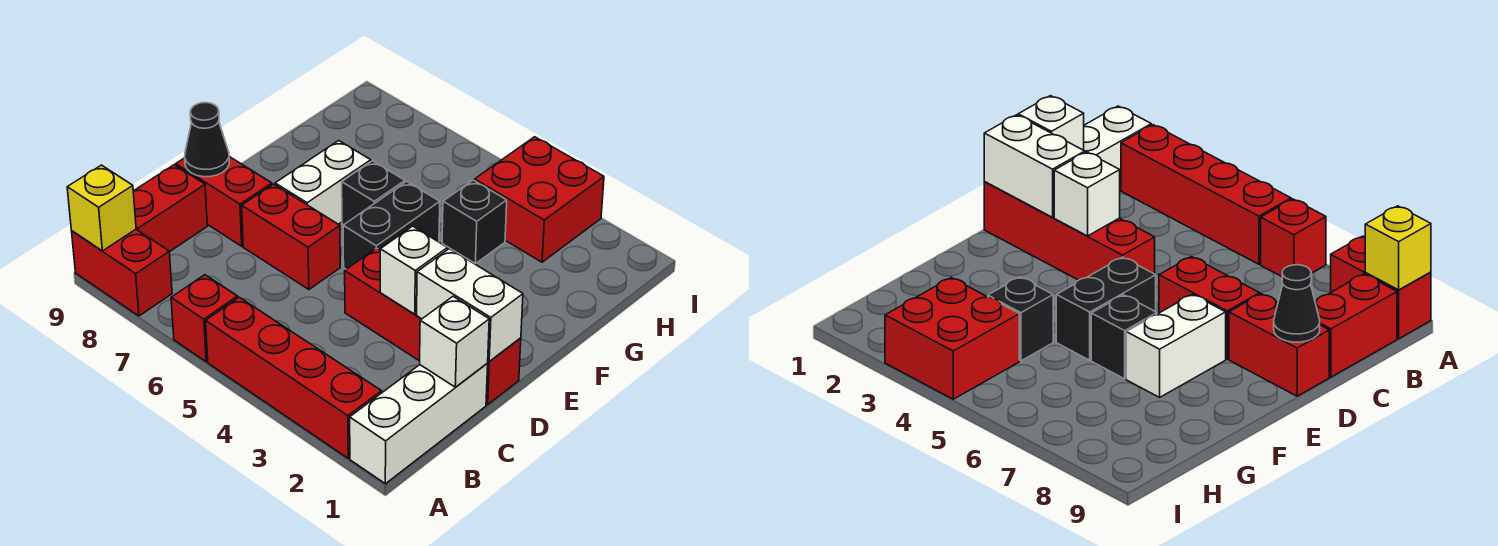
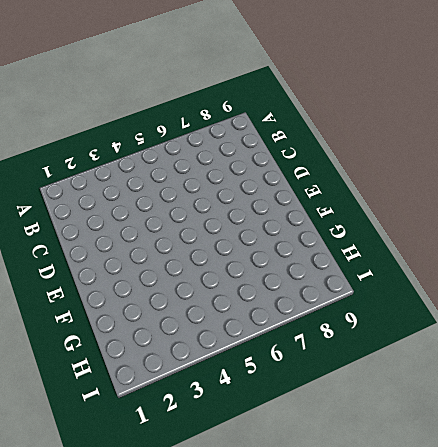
none -> white 1x3 brick [350,364,488,484]
none -> red 1x4 brick [206,297,381,458]
none -> red 1x1 brick [171,275,238,362]

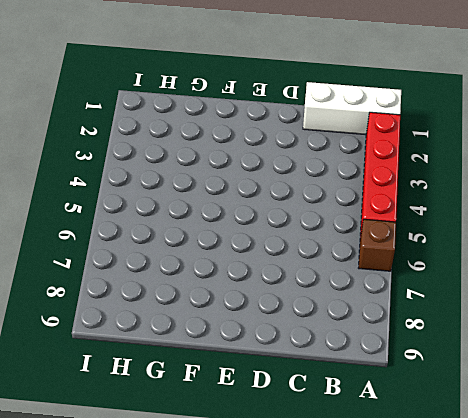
brown 1x1 brick [359,219,396,271] -> red 1x1 brick [171,275,238,362]
none -> red 1x2 brick [72,229,172,316]
none -> red 1x2 brick [133,165,207,252]
none -> red 1x4 brick [345,248,521,405]

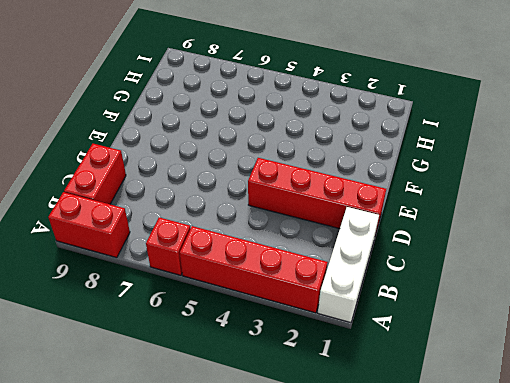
none -> red 1x2 brick [242,184,340,290]
none -> red 1x2 brick [176,157,272,246]
none -> black 1x2 brick [343,181,440,269]

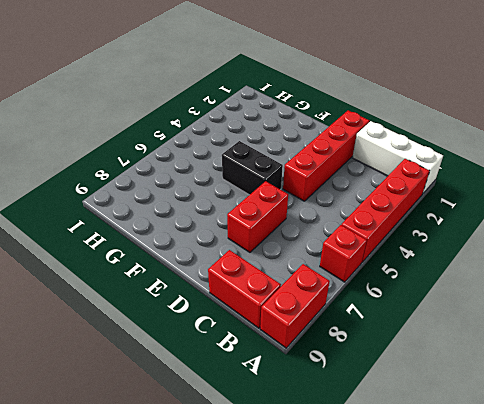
none -> red 1x2 brick [176,157,272,246]
none -> white 1x2 brick [275,141,371,224]
none -> black 1x1 brick [342,161,405,225]

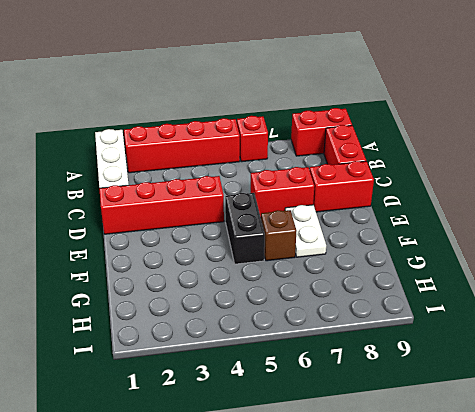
white 1x2 plate [285,205,326,257] -> white 1x2 brick [275,141,371,224]
brown 1x1 brick [261,210,296,261] -> black 1x1 brick [342,161,405,225]
none -> black 1x1 brick [442,180,507,264]
none -> red 2x2 brick [475,137,604,262]
none -> yellow 1x1 brick [67,165,136,251]

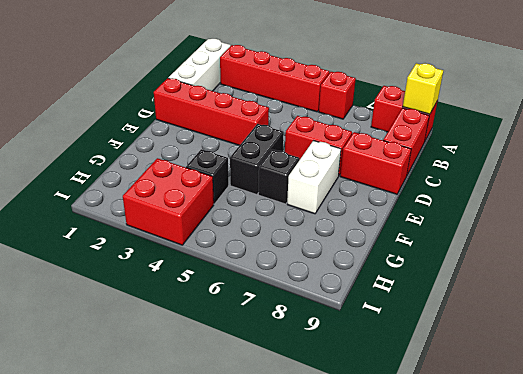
none -> white 1x1 brick [420,297,489,387]
none -> white 1x2 brick [417,249,523,361]
none -> white 1x1 brick [380,226,448,314]

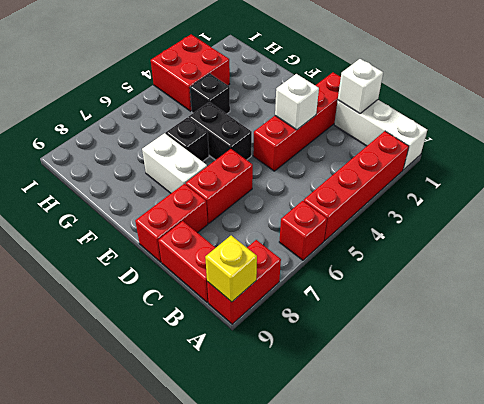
none -> white 1x2 brick [417,249,523,361]
none -> black 1x1 cone [185,103,229,177]

